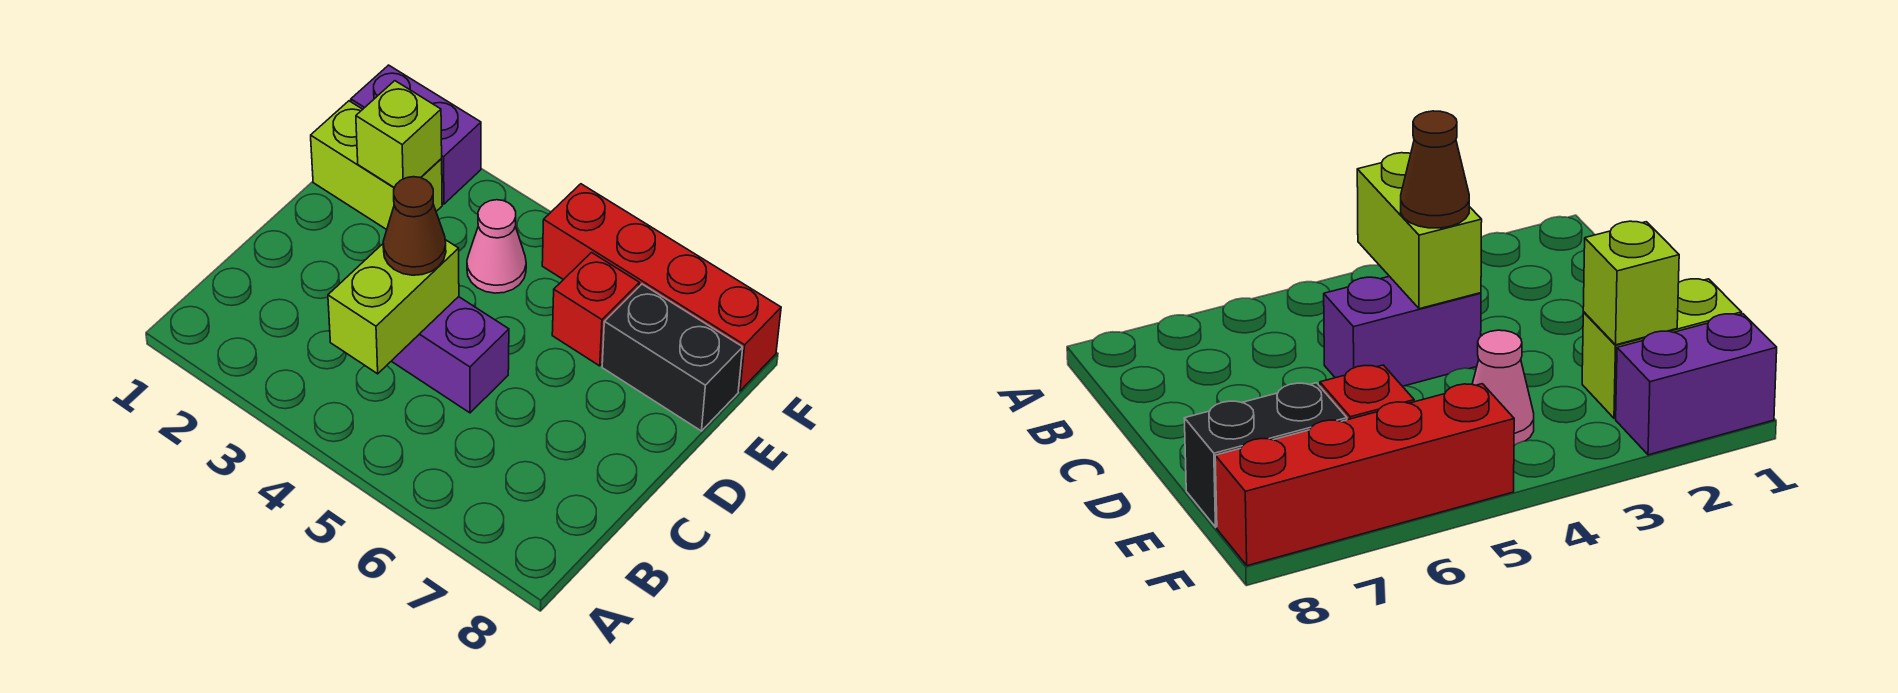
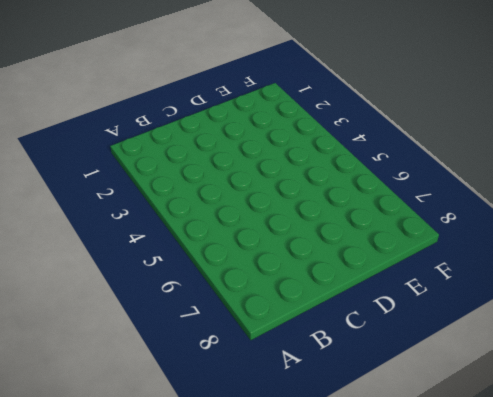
none -> purple 1x2 brick [392,297,509,413]
none -> lime 1x2 brick [311,101,442,230]

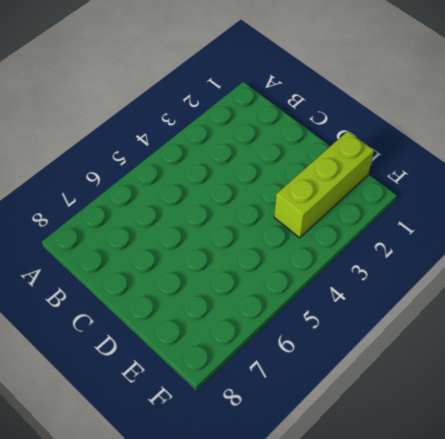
lime 1x3 brick [274,131,374,238] -> lime 1x2 brick [311,101,442,230]
none -> purple 1x2 brick [392,297,509,413]
none -> pink 1x1 cone [467,200,526,293]

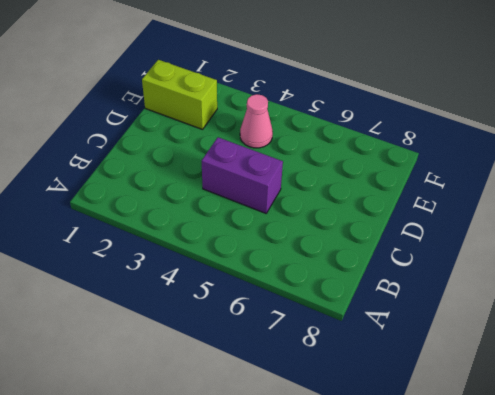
none -> red 1x1 brick [552,253,640,366]
none -> black 1x2 brick [602,284,743,431]

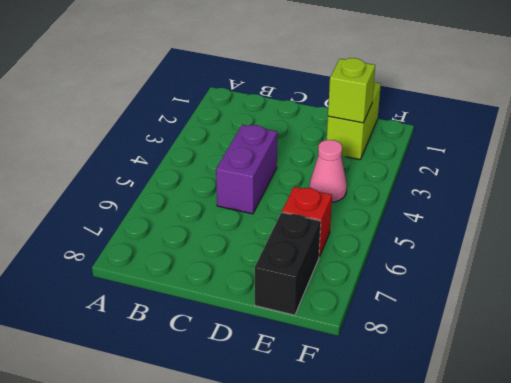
none -> purple 1x2 brick [351,65,481,204]
none -> red 1x4 brick [542,184,781,391]

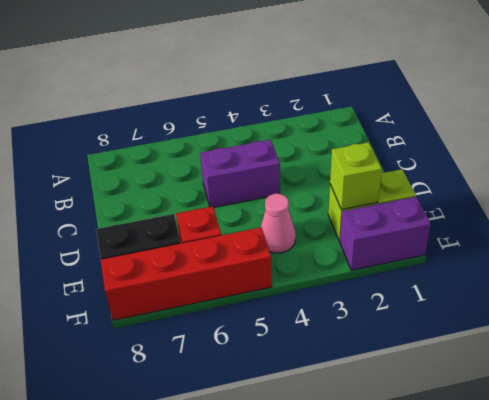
none -> lime 1x2 brick [328,240,459,374]
none -> brown 1x1 cone [383,177,446,275]

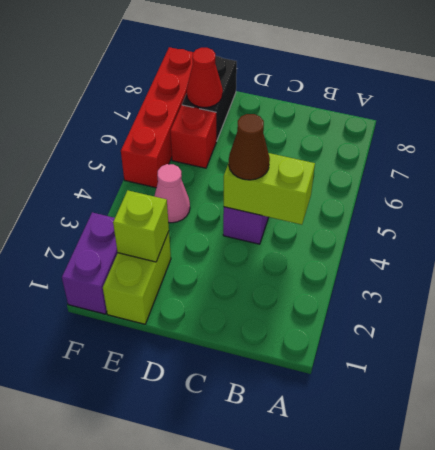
red 1x1 cone [186,48,223,108] -> none

